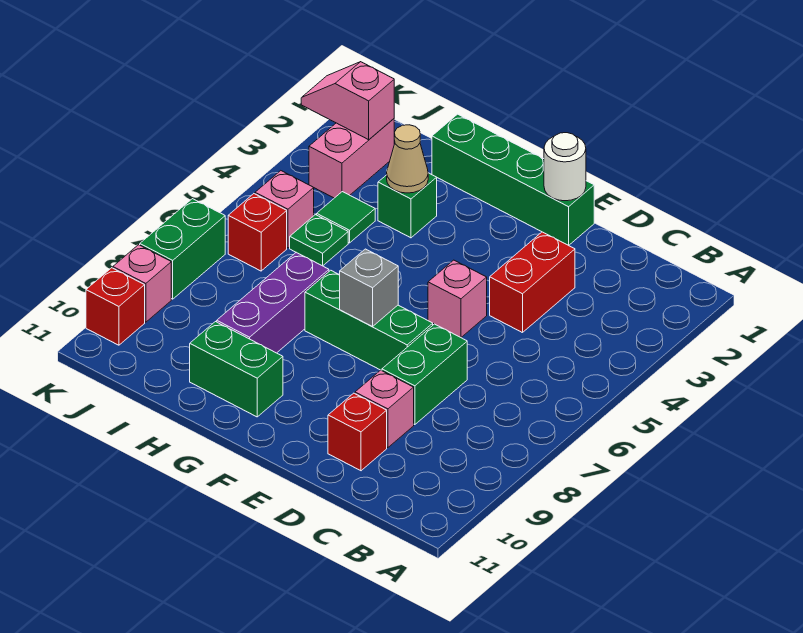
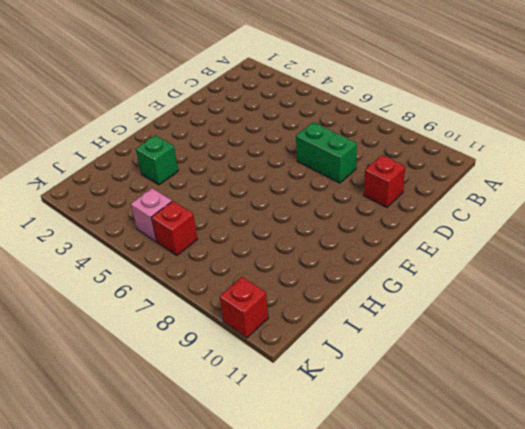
none -> red 1x2 brick [490,232,575,333]
none -> pink 1x1 brick [355,370,414,448]
none -> green 1x4 brick [432,114,594,245]

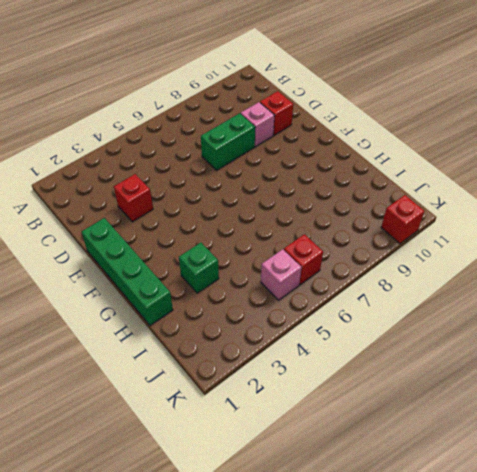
red 1x1 brick [114,174,153,222] -> red 1x2 brick [490,232,575,333]
none -> pink 1x1 brick [428,260,487,337]
none -> green 1x3 brick [305,270,433,370]
none -> green 1x2 brick [190,322,283,417]

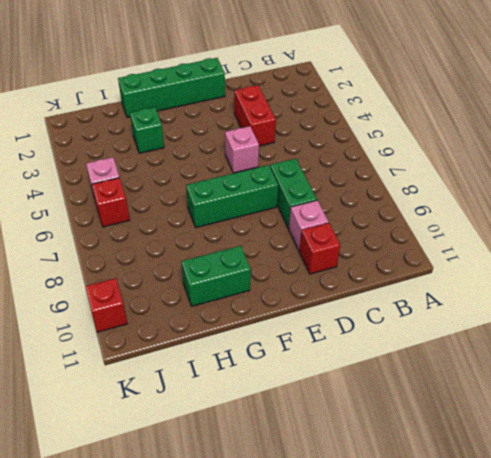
none -> purple 1x3 brick [217,252,329,353]
none -> green 1x1 tile [317,192,375,243]
none -> green 1x1 plate [290,215,348,266]

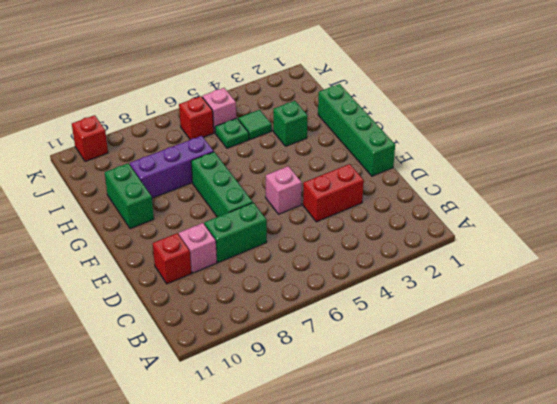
none -> pink 1x2 brick [309,119,394,198]
none -> green 1x2 brick [140,199,225,299]
none -> pink 1x1 brick [113,245,171,322]

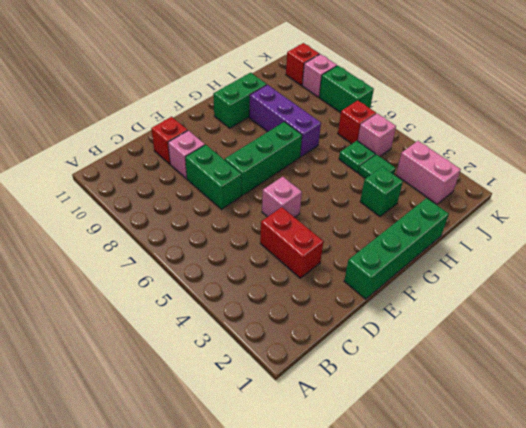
none -> white 1x1 round brick [544,133,586,201]
none -> grey 1x1 brick [340,249,398,327]
none -> tan 1x1 cone [387,125,428,193]

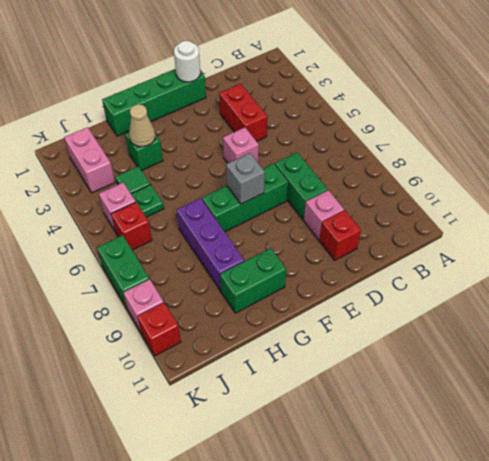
none -> pink 1x2 slope [301,62,394,140]

